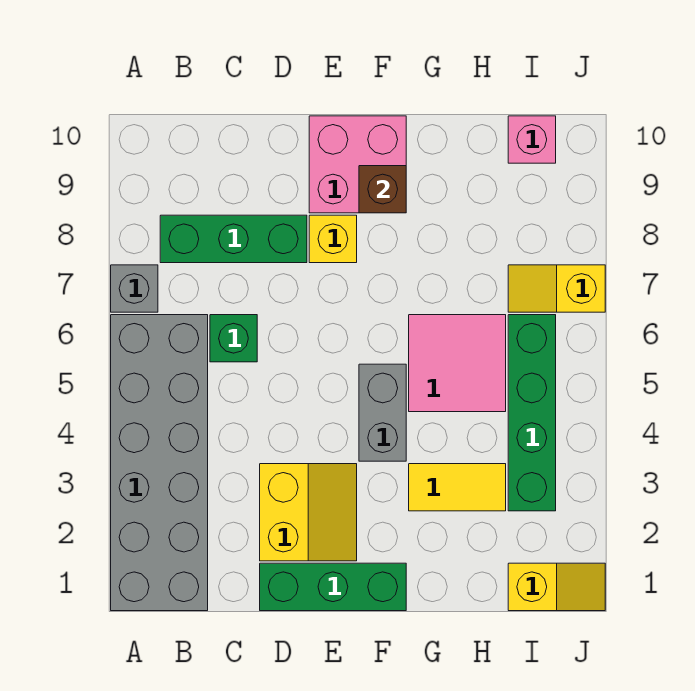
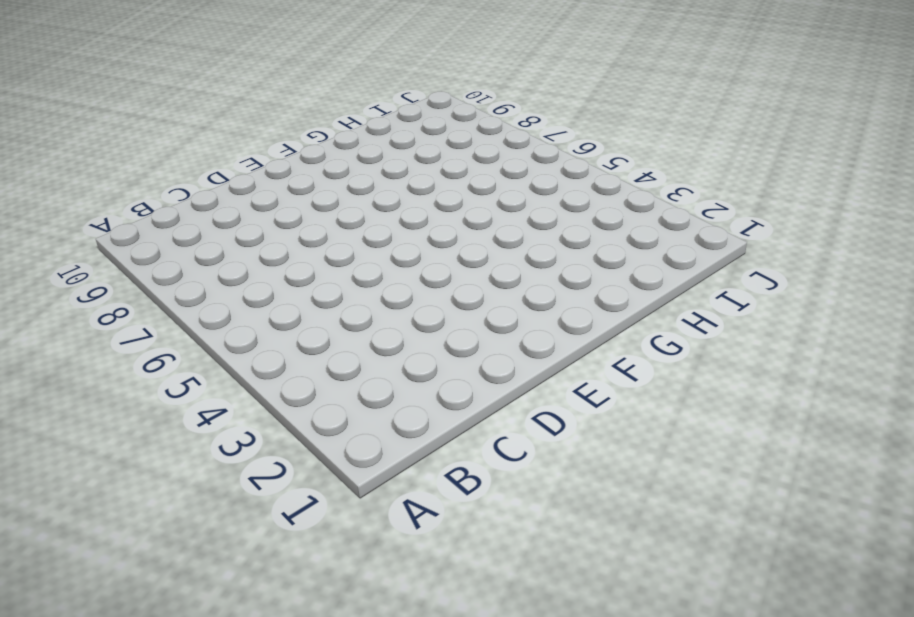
none -> grey 2x6 brick [111,315,208,611]
none -> grey 1x1 brick [111,265,158,312]
none -> green 1x3 brick [160,215,307,263]

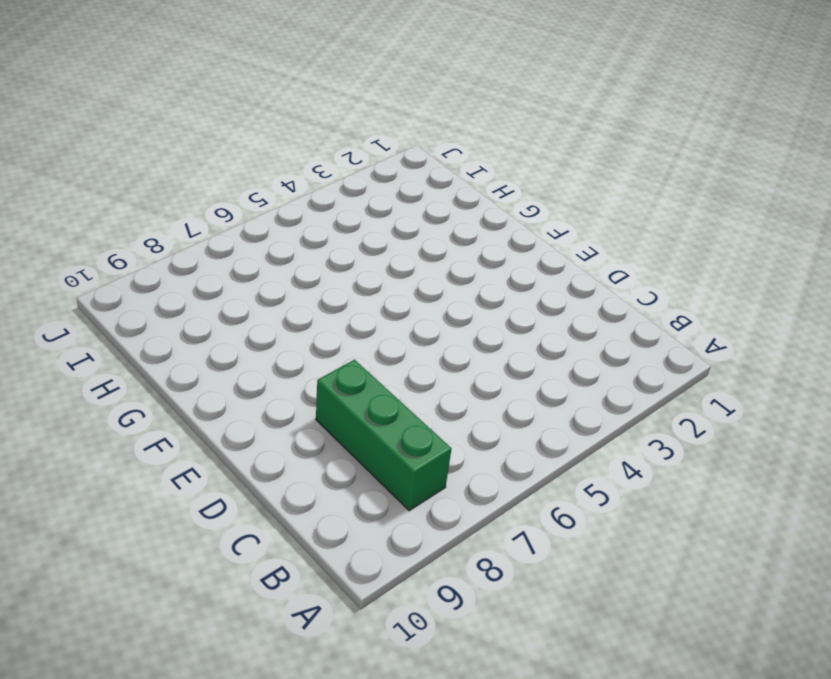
none -> grey 2x6 brick [111,315,208,611]
none -> grey 1x1 brick [111,265,158,312]
none -> green 1x1 brick [210,315,257,362]

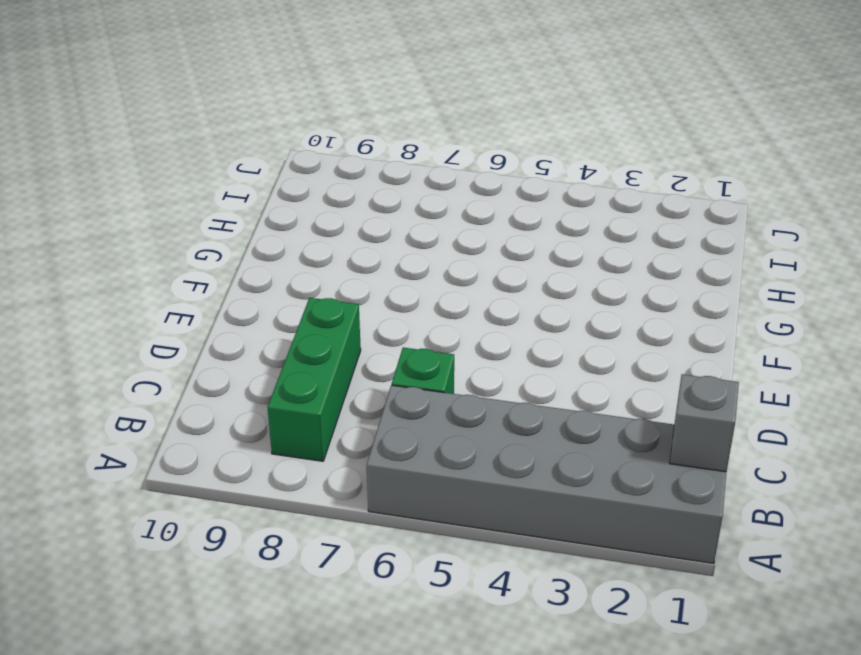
grey 1x1 brick [670,374,739,472] -> grey 1x1 brick moved to [111,265,158,312]
none -> green 1x3 brick [260,563,406,611]
none -> yellow 2x2 slope [260,464,357,561]
none -> yellow 1x1 brick [309,215,357,263]

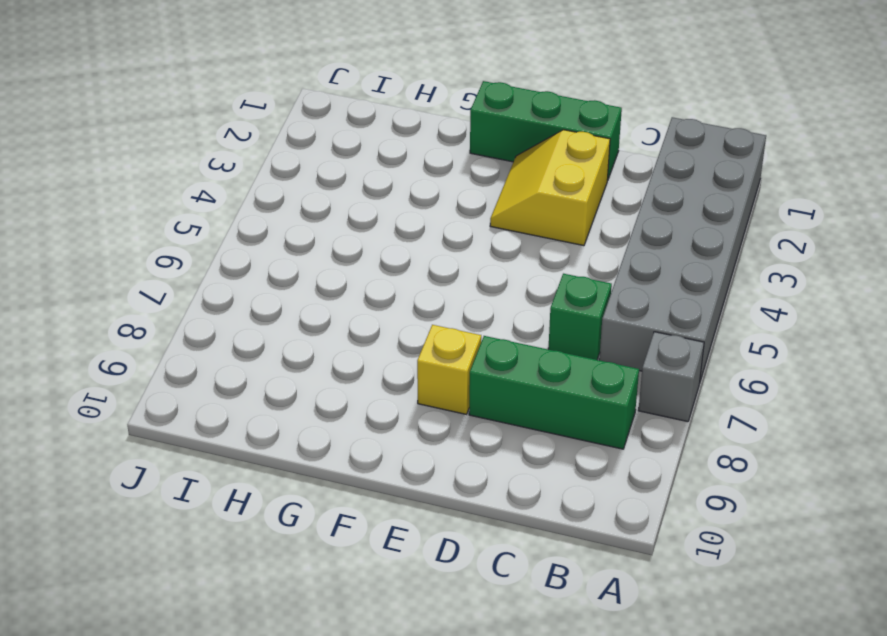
none -> pink 2x2 brick [309,116,406,213]
none -> grey 1x2 brick [359,364,406,461]
none -> yellow 1x2 tile [409,464,506,511]

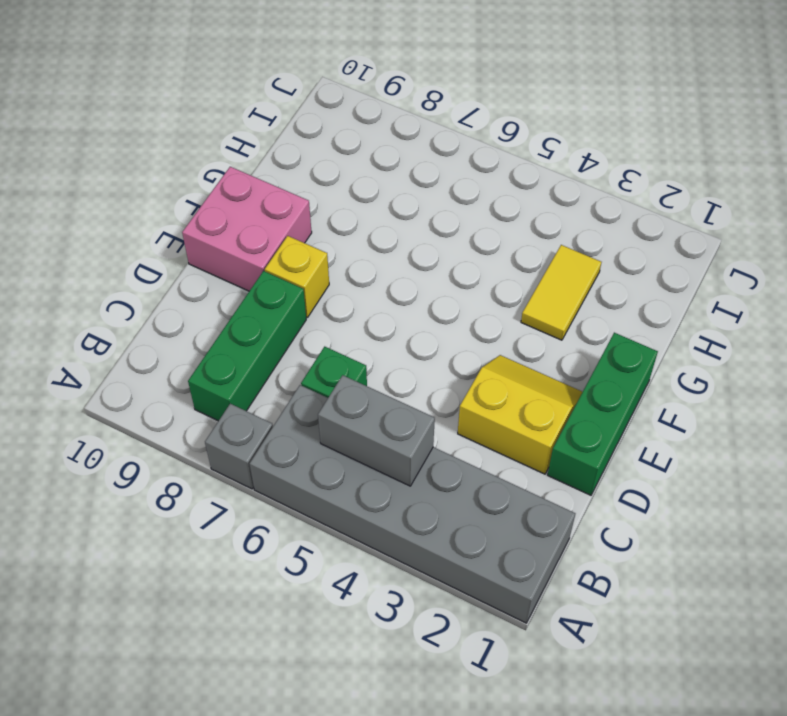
grey 1x2 brick [318,375,435,486] -> grey 1x2 brick moved to [359,364,406,461]
none -> pink 2x2 tile [409,315,506,412]
none -> yellow 1x2 slope [508,563,605,611]
none -> green 1x4 brick [508,315,556,511]

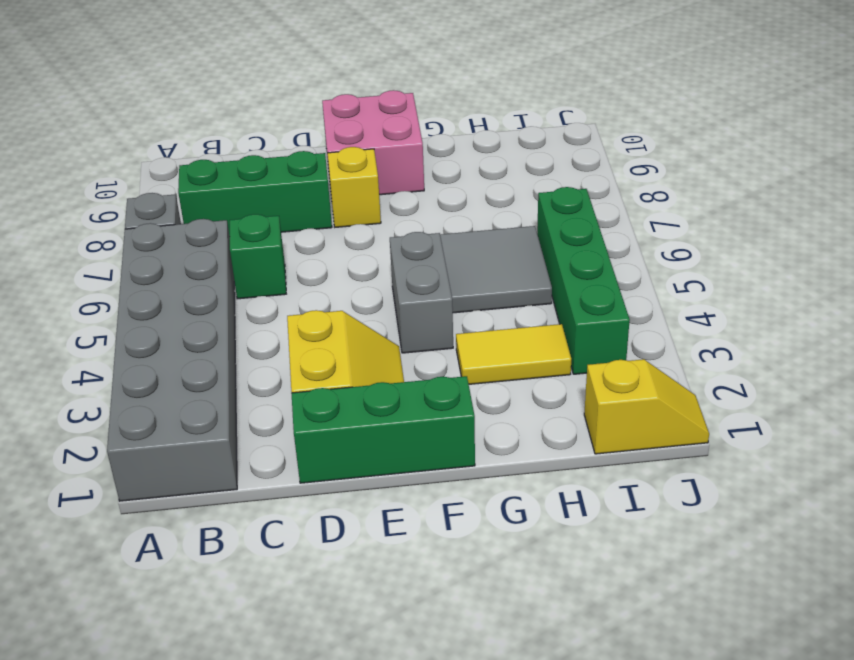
grey 2x2 tile [440,226,552,313] -> pink 2x2 tile [409,315,506,412]
none -> yellow 1x2 slope [508,265,605,312]
none -> pink 1x1 brick [508,116,556,163]
none -> brown 1x1 brick [359,166,406,213]

